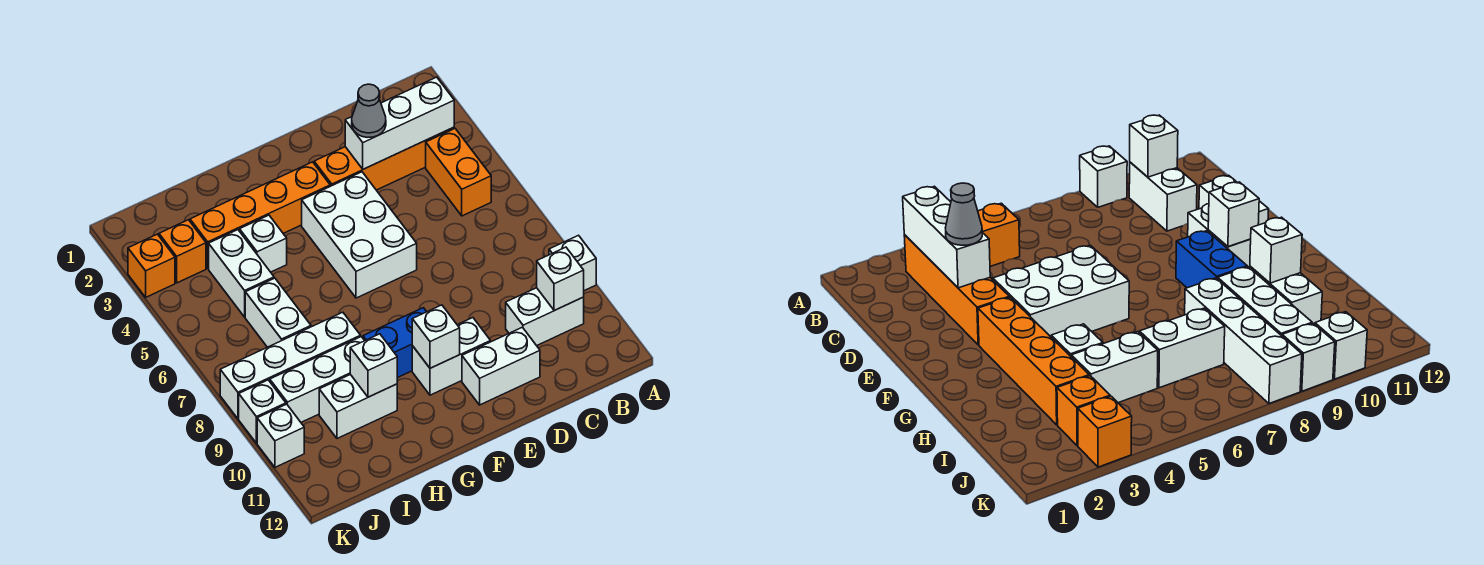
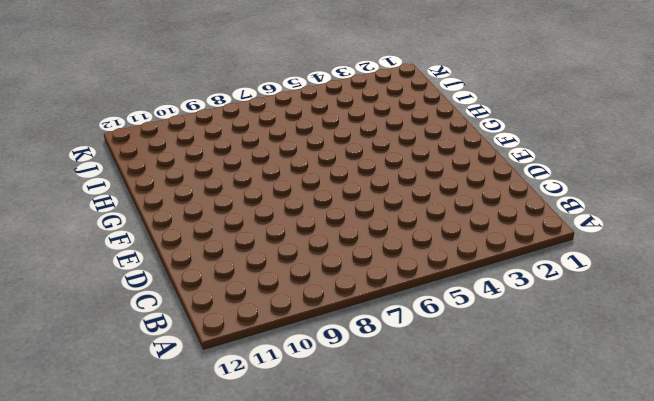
none -> white 1x1 brick [549,235,596,291]
none -> orange 1x4 brick [314,127,454,190]
none -> orange 1x2 brick [426,129,491,216]

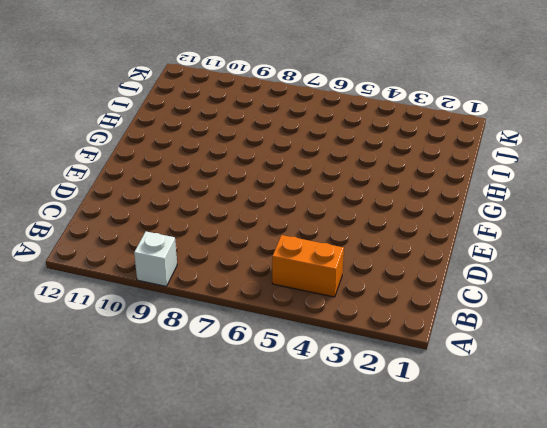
none -> orange 1x4 brick [314,127,454,190]
none -> white 1x2 brick [506,288,584,346]
none -> white 1x2 brick [462,327,540,405]

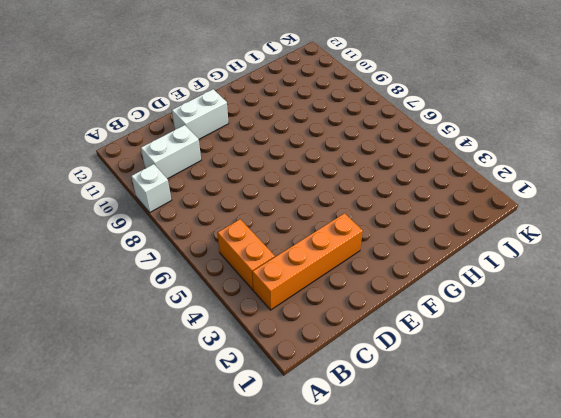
none -> white 2x3 brick [302,172,417,298]
none -> white 1x2 brick [412,318,491,395]
none -> orange 1x4 brick [190,162,330,268]

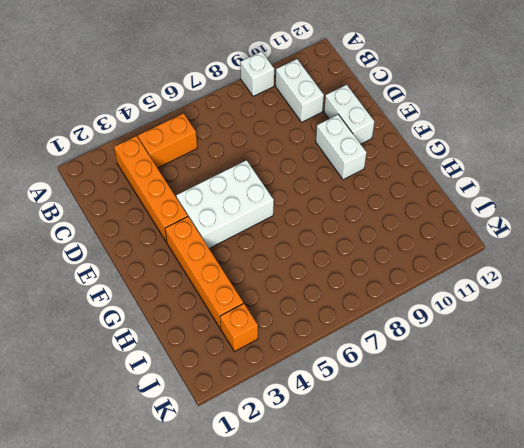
none -> blue 1x2 brick [363,308,427,378]
none -> white 1x1 brick [240,215,287,272]
none -> white 1x4 brick [220,312,361,419]

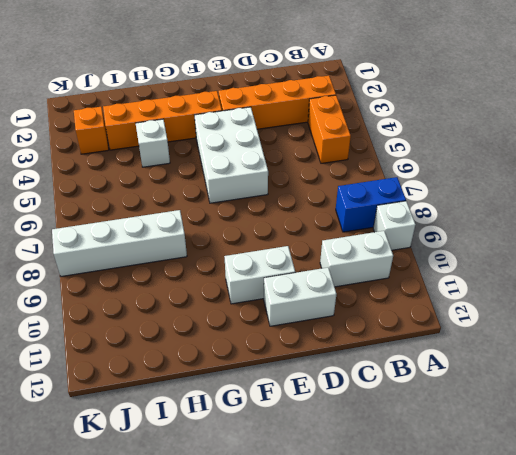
blue 1x2 brick [336,177,406,232] -> blue 1x2 brick moved to [363,308,427,378]
none -> white 1x3 brick [270,337,365,422]
none -> white 1x2 brick [319,375,397,438]
none -> white 1x2 brick [209,230,274,317]

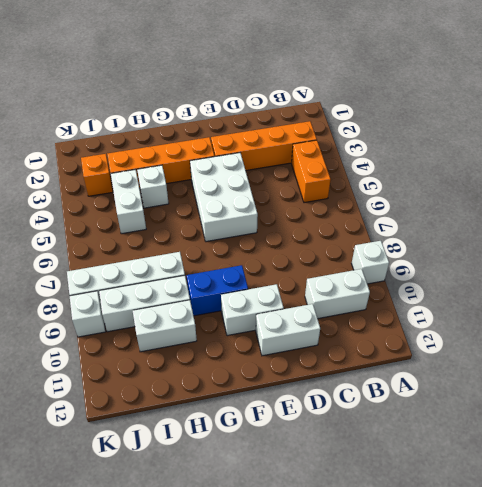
none -> white 1x2 brick [245,278,311,347]
none -> orange 1x1 brick [128,234,175,297]
none -> white 1x1 brick [257,404,304,467]

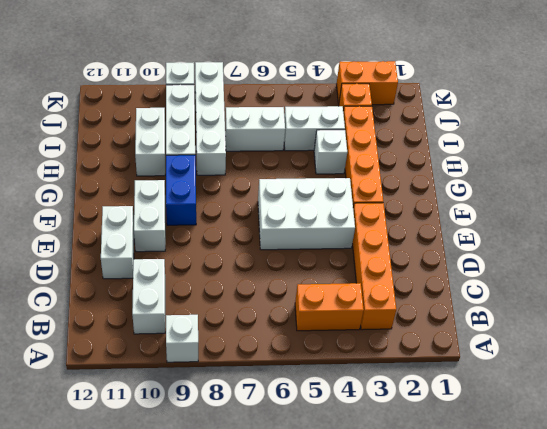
orange 1x2 brick [337,61,398,105] -> orange 1x1 brick [128,234,175,297]
none -> white 1x1 brick [257,404,304,467]
none -> white 1x3 brick [345,77,454,169]
none -> white 1x1 brick [537,247,584,311]

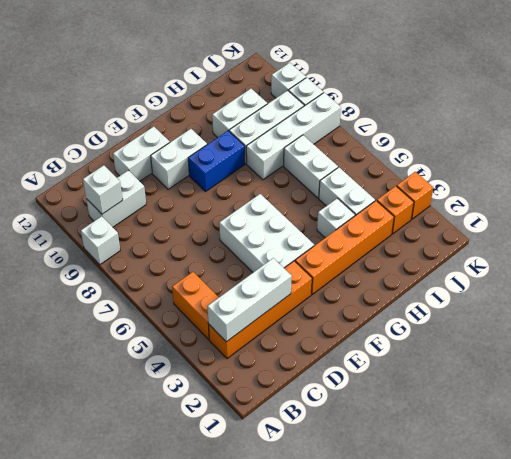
none -> white 1x1 brick [412,305,460,368]
none -> white 1x1 brick [350,334,397,397]
none -> grey 1x1 cone [352,84,386,137]

